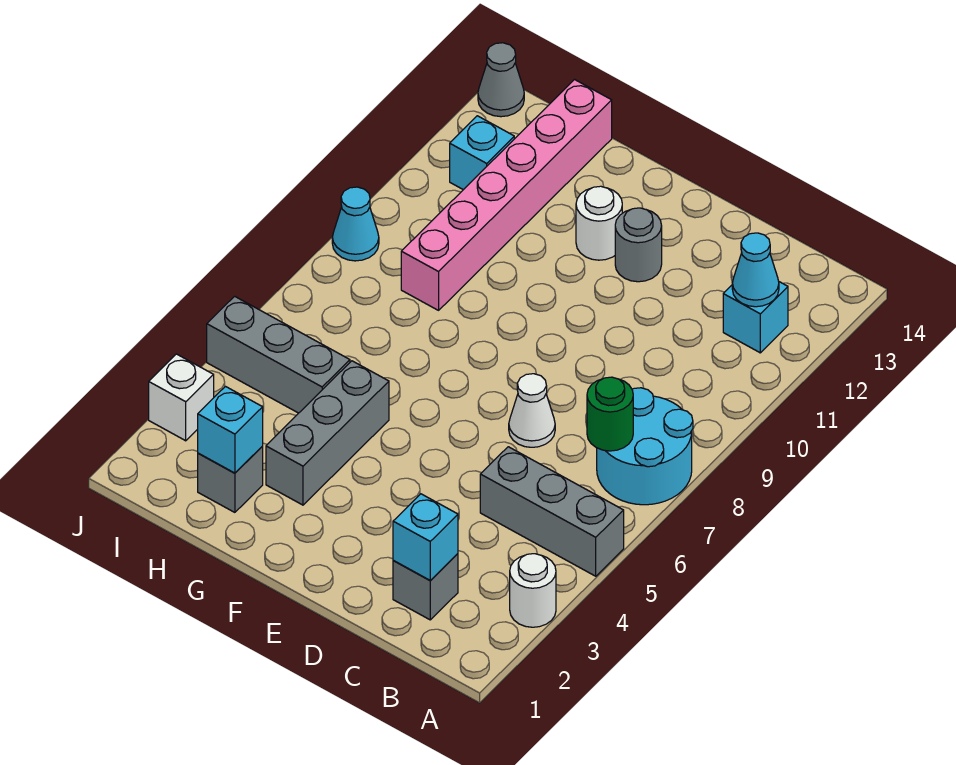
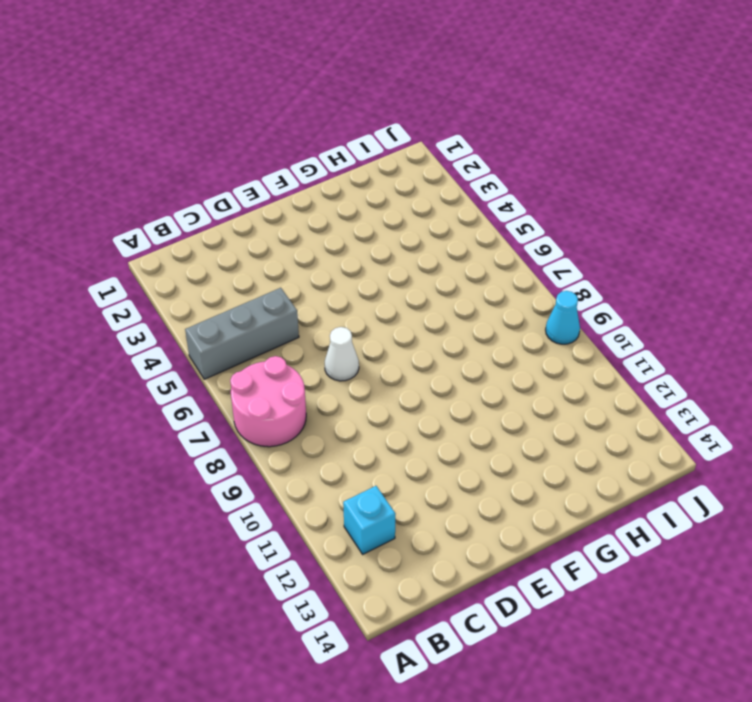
pink 2x2 round brick [230,356,306,447] -> cyan 2x2 round brick [597,388,693,505]
none -> white 1x1 round brick [510,554,556,627]
none -> grey 1x1 brick [393,554,458,620]
none -> grey 1x1 round brick [615,208,662,282]

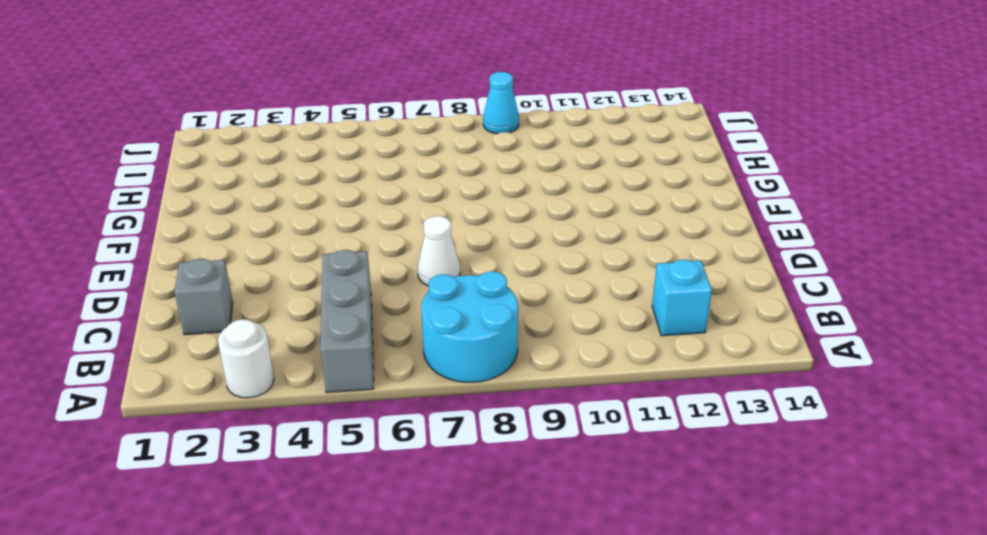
none -> grey 1x1 round brick [615,208,662,282]
none -> white 1x1 round brick [576,186,622,260]
none -> grey 1x3 brick [266,361,389,505]

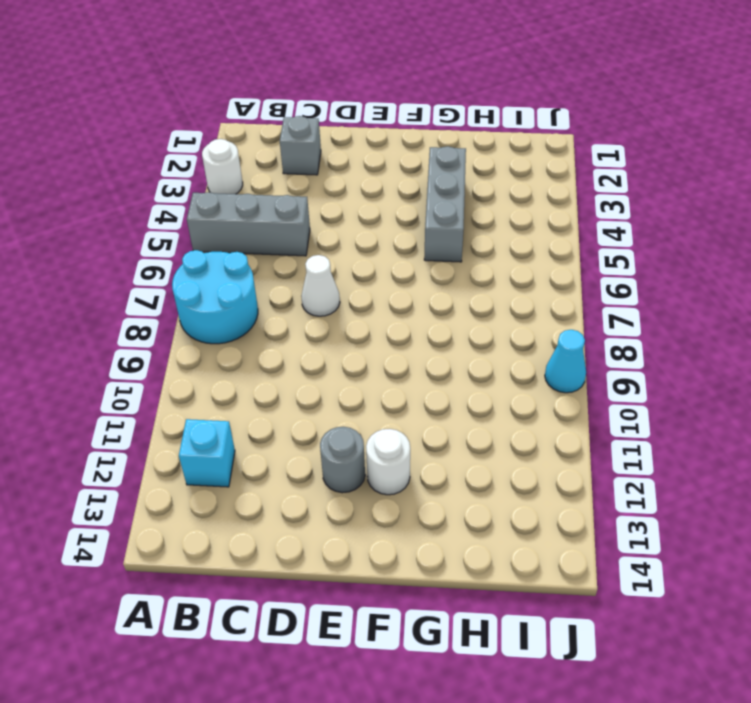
none -> grey 1x1 brick [198,446,263,512]
none -> grey 1x3 brick [207,296,350,413]
none -> pink 1x6 brick [401,80,612,310]

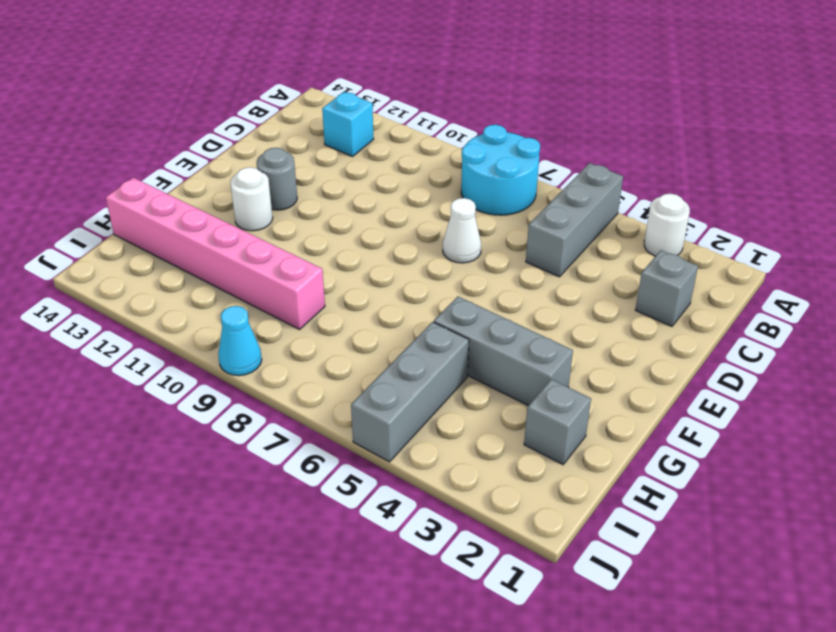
none -> cyan 1x1 brick [450,116,514,190]
none -> white 1x1 brick [149,354,214,441]
none -> grey 1x1 cone [478,43,524,117]

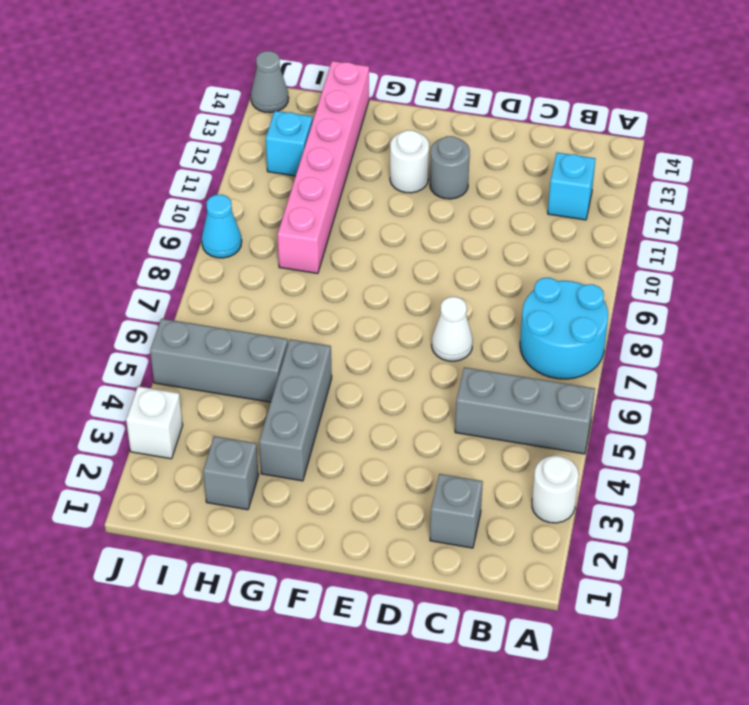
none -> green 1x1 round brick [587,377,633,451]
none -> cyan 1x1 cone [732,233,779,307]
none -> cyan 1x1 brick [393,494,458,581]

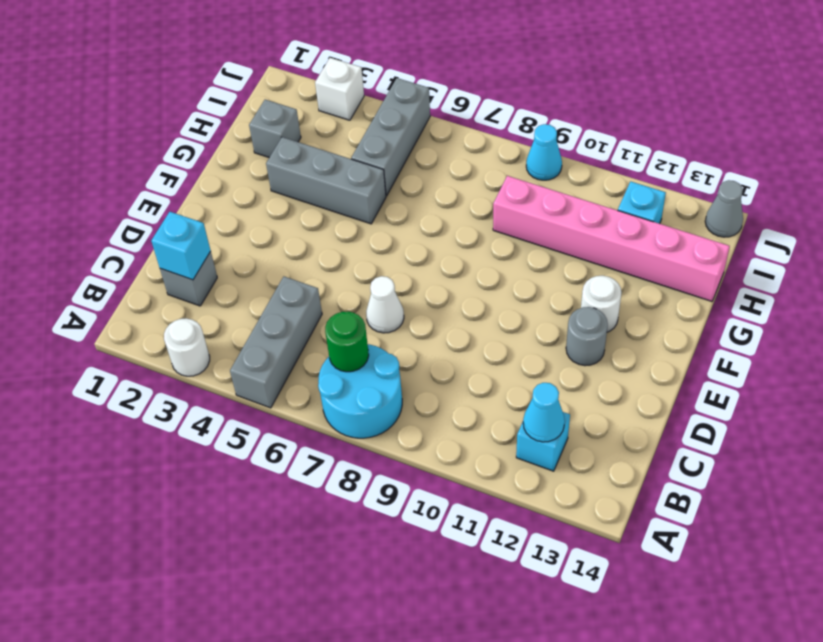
none -> cyan 1x1 brick [198,387,263,473]

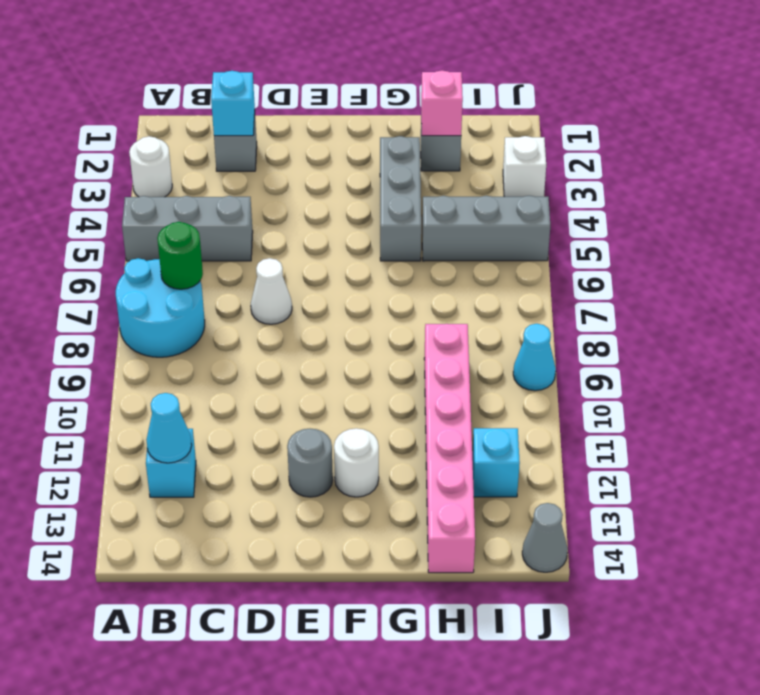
pink 1x1 brick [421,70,463,136] -> cyan 1x1 brick [198,387,263,473]

